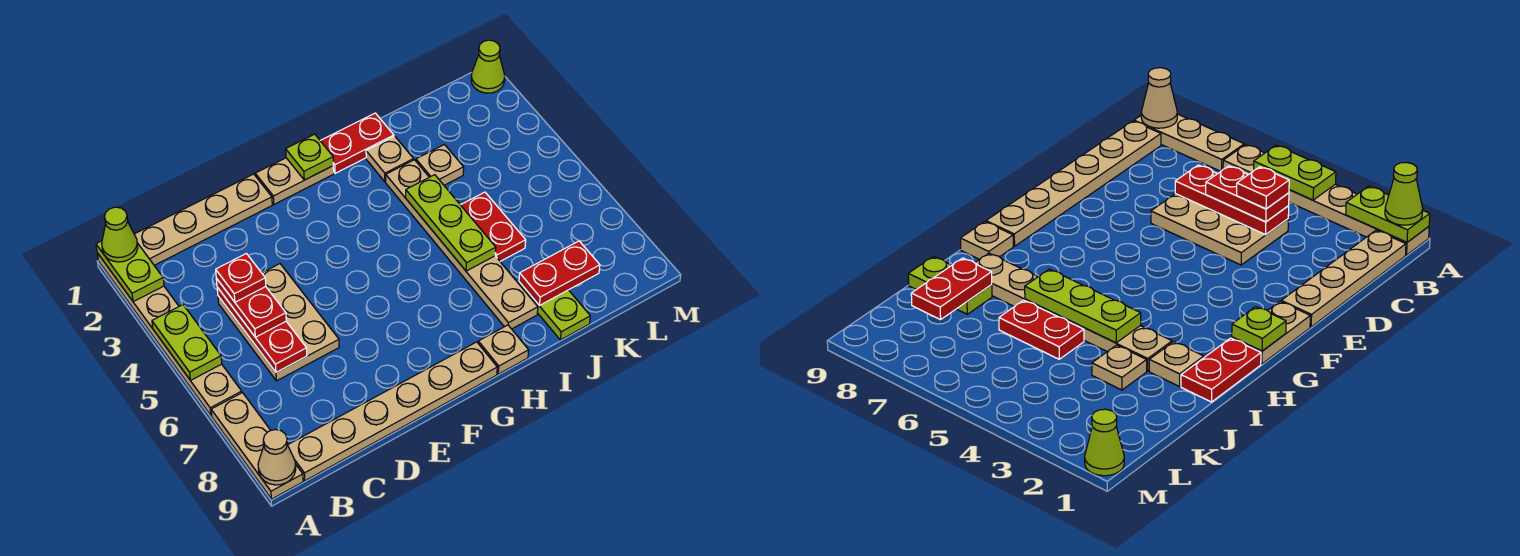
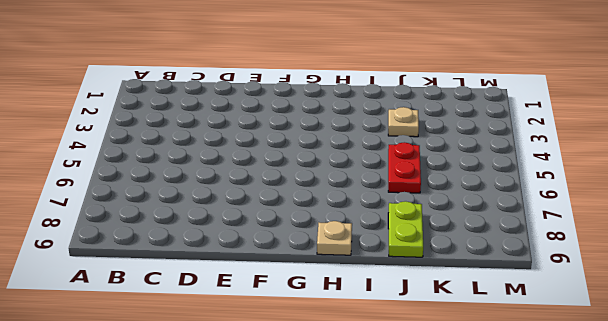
none -> tan 1x6 plate [97,253,242,416]
none -> tan 1x3 plate [211,393,303,499]
none -> tan 1x4 plate [134,174,272,265]

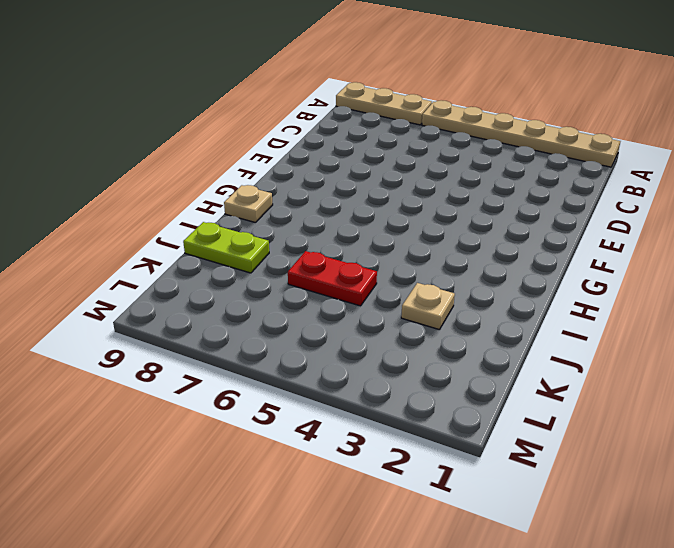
none -> tan 1x4 plate [134,174,272,265]
none -> tan 1x6 plate [288,342,497,481]
none -> tan 2x3 plate [218,264,339,381]

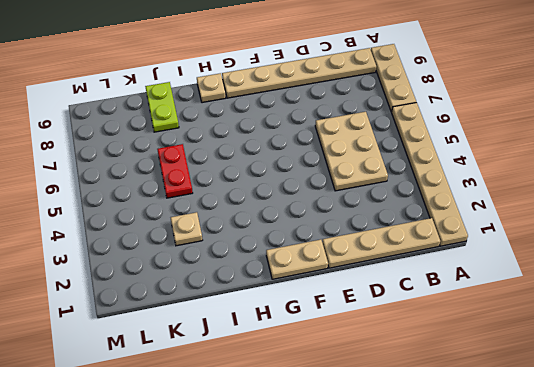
none -> red 1x2 plate [320,113,394,173]
none -> tan 1x1 plate [366,136,414,182]
none -> tan 1x6 plate [386,160,538,329]

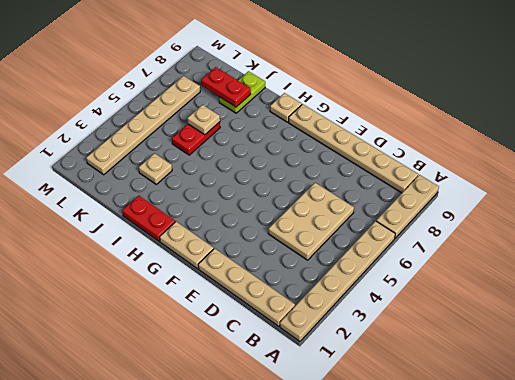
tan 1x1 plate [187,105,220,135] -> tan 1x1 plate moved to [366,136,414,182]
tan 1x6 plate [86,76,200,175] -> tan 1x6 plate moved to [386,160,538,329]
none -> lime 1x1 cone [471,40,505,93]
none -> lime 1x2 plate [96,241,164,302]
none -> lime 1x2 plate [152,305,222,381]

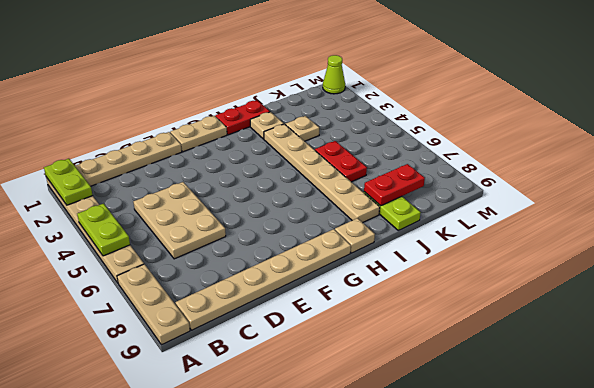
none -> tan 1x1 cone [258,430,296,485]
none -> red 1x3 plate [217,287,307,372]
none -> lime 1x1 plate [286,134,333,180]

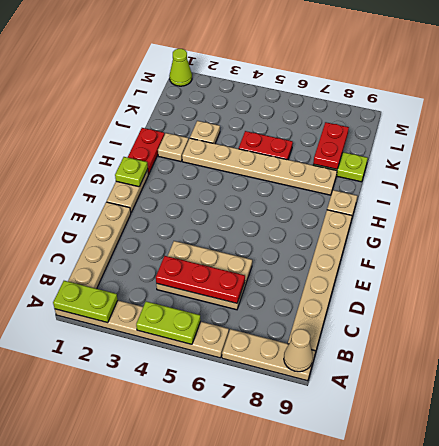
none -> lime 1x3 plate [406,175,496,271]
none -> lime 1x1 cone [102,207,138,262]
none -> red 1x2 plate [216,278,286,337]

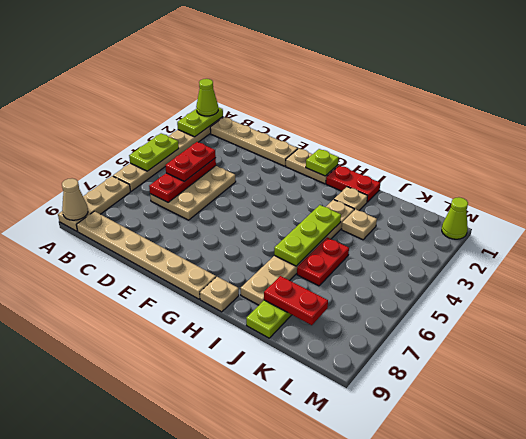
none -> red 1x1 plate [216,253,266,302]

